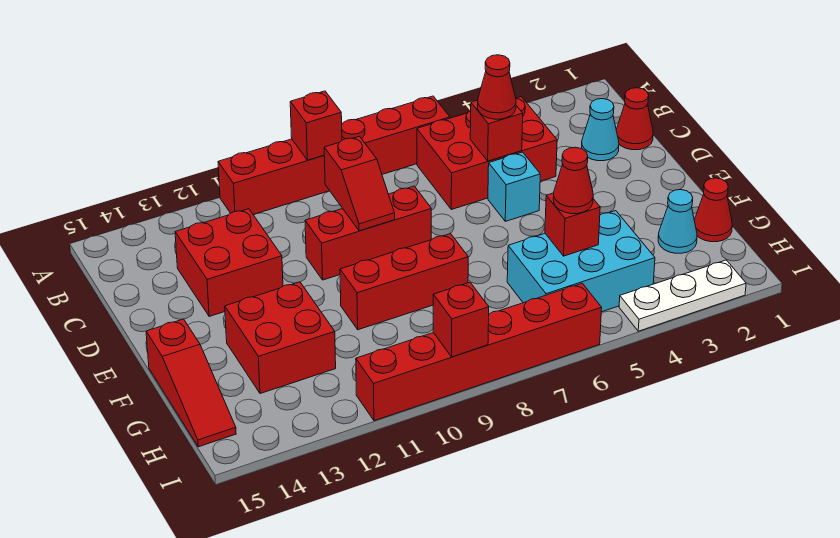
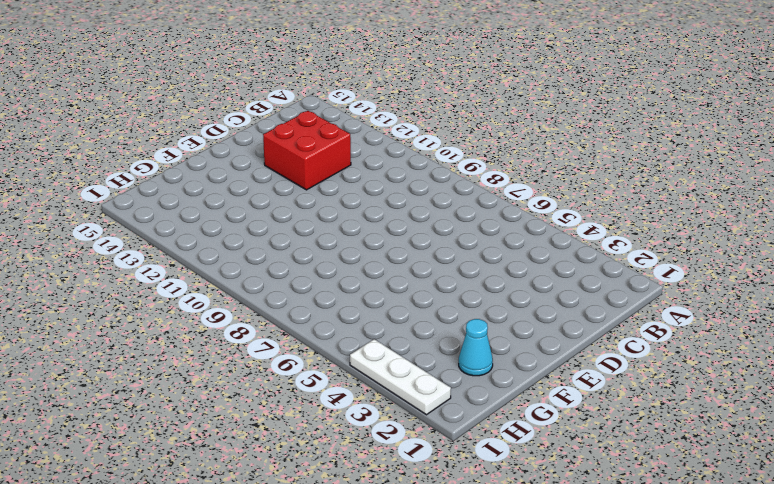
none -> red 1x6 brick [218,96,450,215]
none -> red 2x3 brick [417,97,557,210]
none -> red 1x1 cone [616,88,653,150]

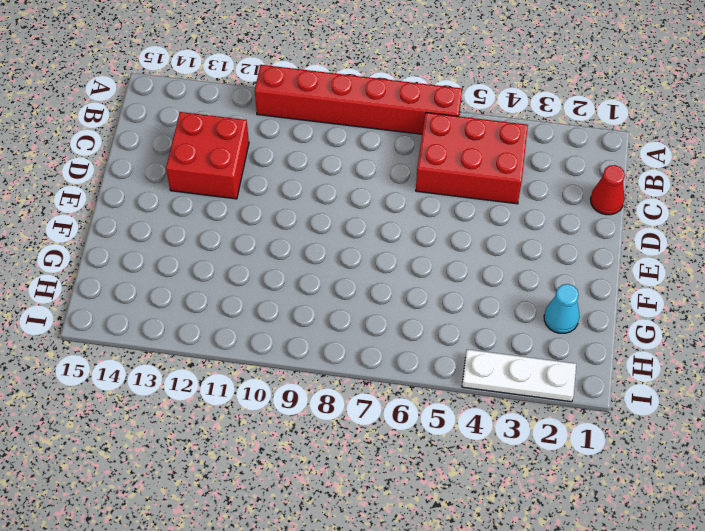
none -> cyan 1x1 cone [582,99,619,161]
none -> cyan 1x1 brick [488,152,540,221]
none -> red 1x3 brick [305,186,431,280]

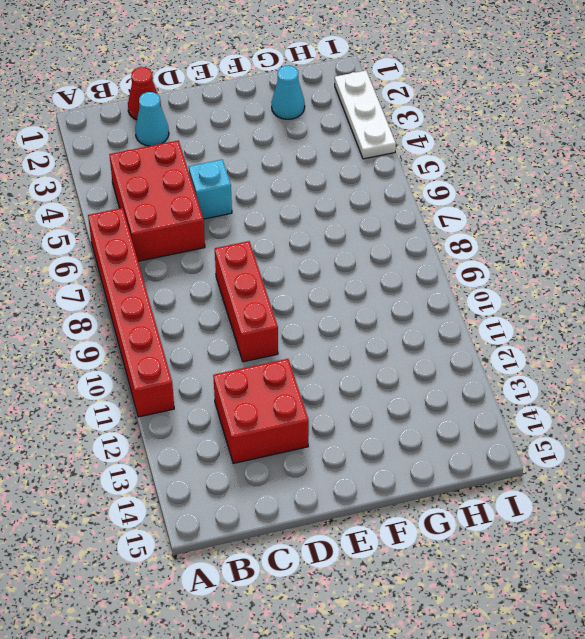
none -> red 1x3 brick [340,234,468,330]
none -> red 2x2 brick [225,282,336,394]
none -> red 1x3 slope [146,319,236,447]

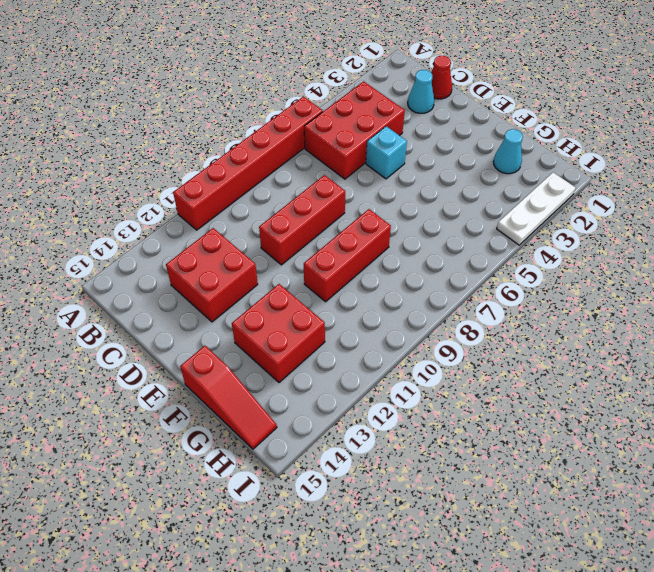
none -> red 1x1 cone [694,178,732,242]
none -> cyan 2x3 brick [507,211,655,312]
none -> red 1x6 brick [356,283,602,421]

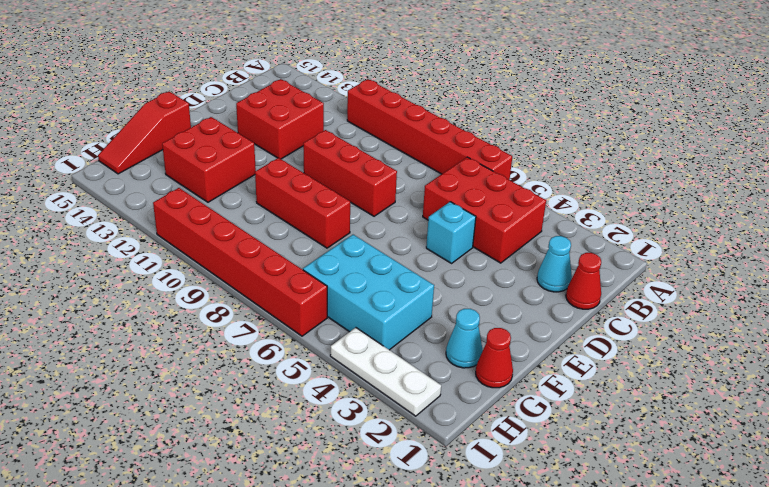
none -> red 1x1 brick [290,91,342,160]
none -> red 1x1 brick [470,100,523,161]
none -> red 1x2 slope [324,136,395,231]

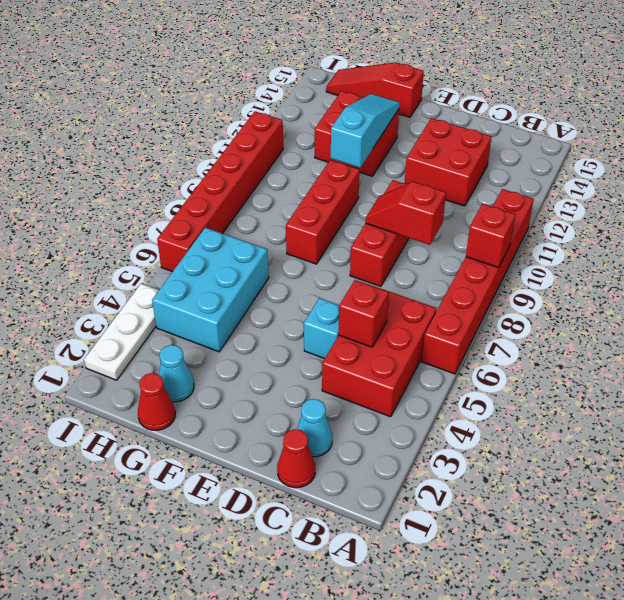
cyan 1x3 slope [331,94,400,168] -> none
none -> red 1x1 brick [545,193,600,256]
none -> red 1x1 brick [433,282,489,357]
none -> red 1x1 cone [478,55,516,119]

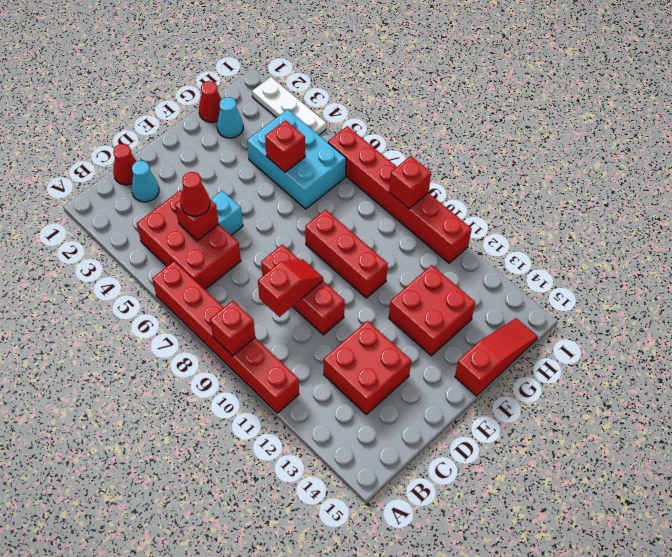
none -> red 1x1 cone [553,147,593,214]

